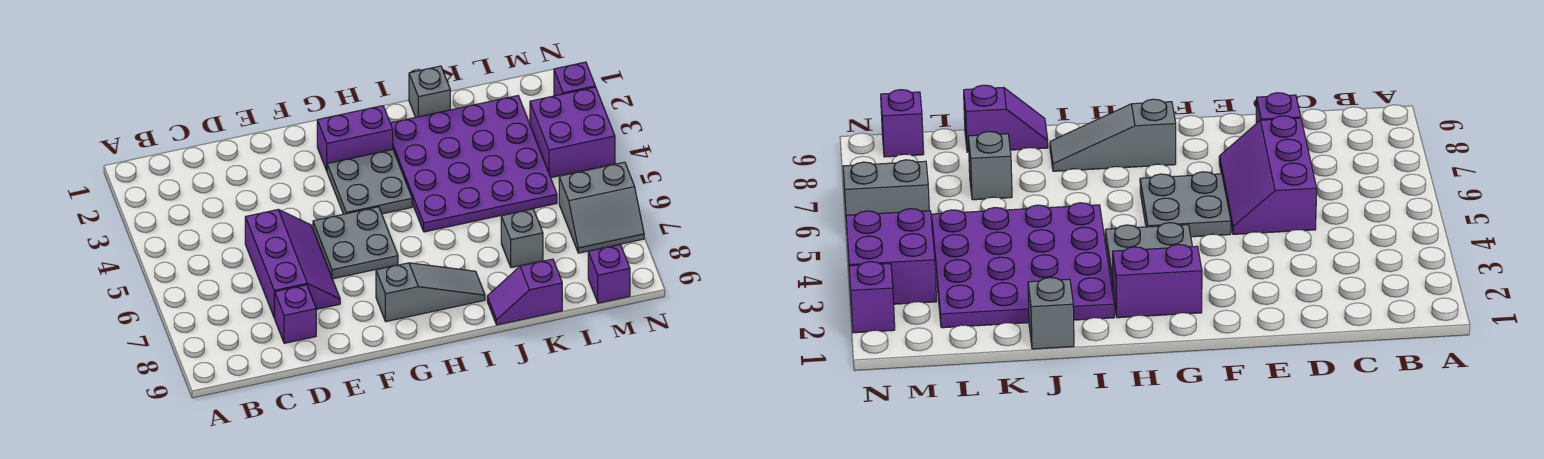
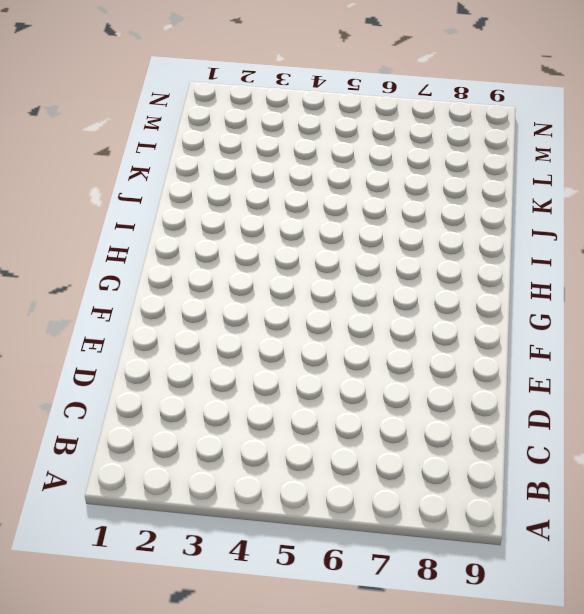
none -> purple 2x3 slope [245,210,340,318]
none -> purple 1x1 brick [275,285,316,343]
none -> grey 2x2 plate [313,207,398,279]

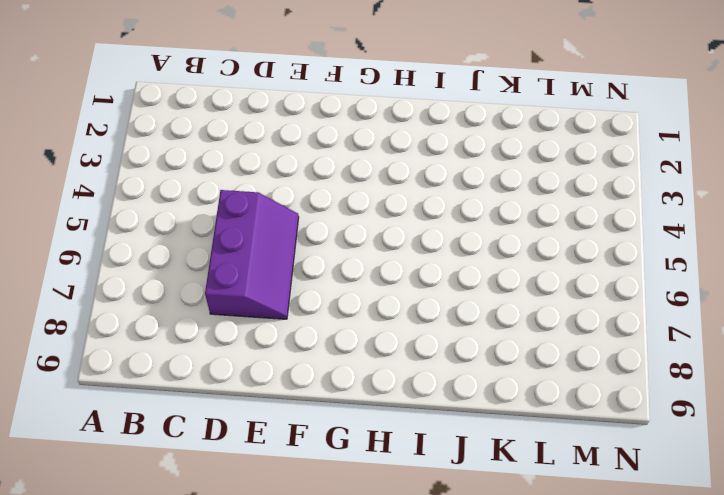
none -> purple 1x1 brick [275,285,316,343]
none -> grey 2x2 plate [313,207,398,279]
none -> purple 1x2 brick [317,106,393,171]

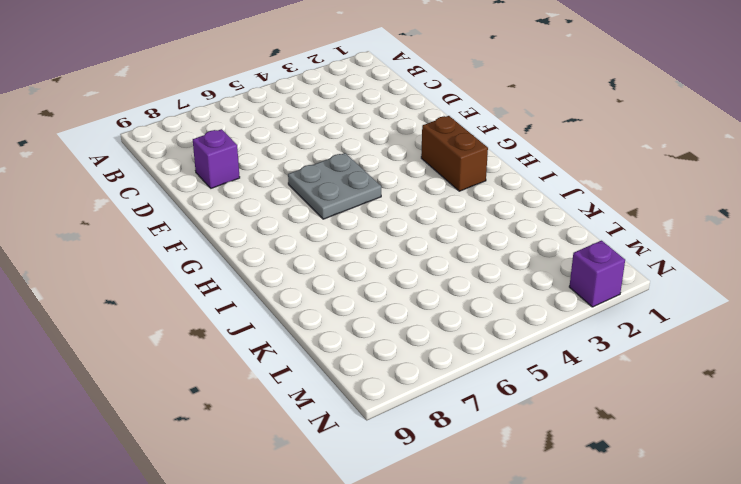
brown 1x2 brick [421,116,488,191] -> purple 1x2 brick [317,106,393,171]
none -> purple 2x3 slope [245,210,340,318]
none -> grey 2x2 plate [327,150,412,214]
none -> grey 1x3 slope [376,263,485,322]

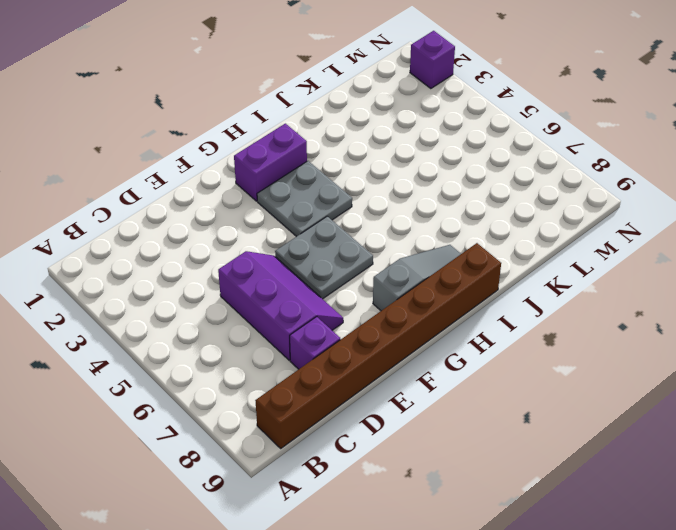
brown 1x8 brick [255,243,501,448] -> none
none -> purple 4x4 plate [390,96,557,232]
none -> grey 1x1 brick [409,66,450,117]
none -> purple 1x2 slope [487,259,562,325]

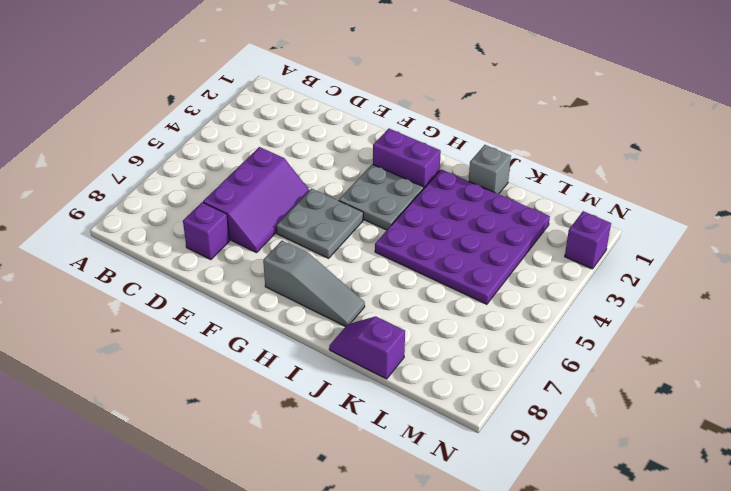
none -> grey 1x1 brick [501,209,543,268]
none -> purple 2x2 brick [530,87,615,178]
none -> grey 2x2 slope [559,162,644,253]

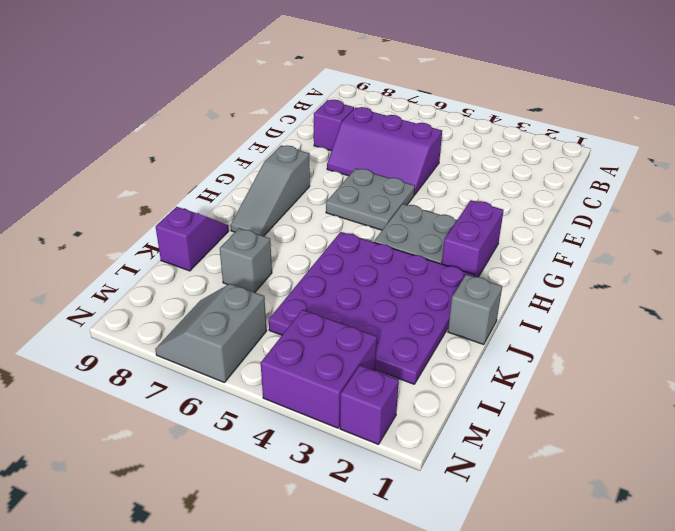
none -> purple 1x1 brick [588,245,630,303]

